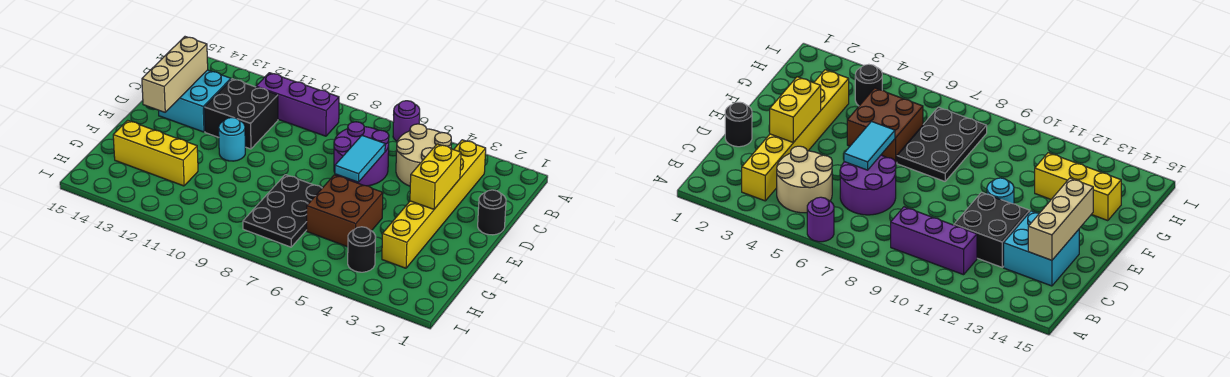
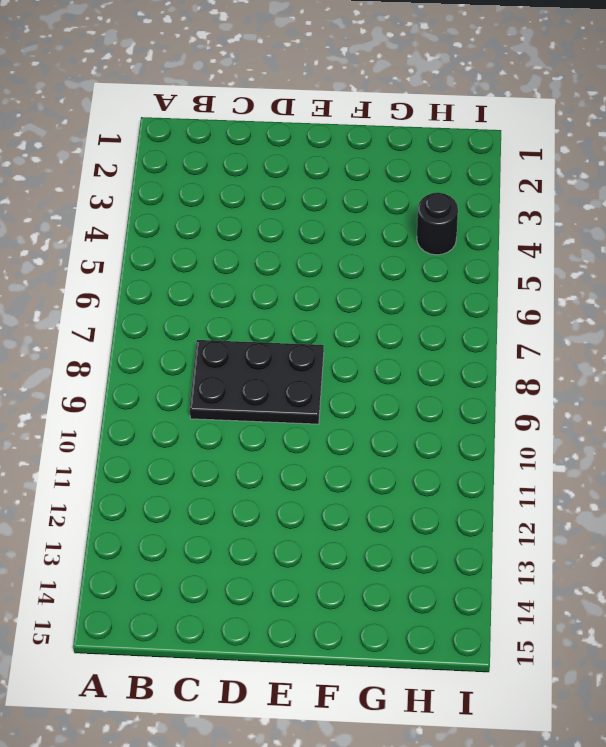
black 2x3 plate [190,340,324,424] -> black 2x3 plate moved to [243,175,322,247]
none -> purple 1x1 round brick [393,101,420,141]
none -> yellow 1x6 brick [382,140,486,268]
none -> tan 2x2 round brick [396,124,451,186]

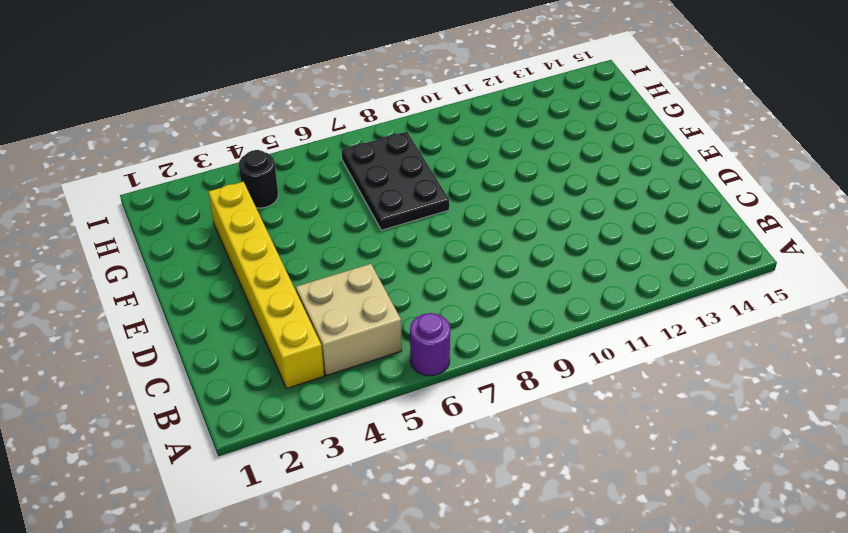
tan 2x2 brick [296,264,402,376] -> tan 2x2 round brick [396,124,451,186]
none -> purple 1x3 brick [256,73,339,136]
none -> purple 2x2 round brick [334,122,389,186]
none -> black 2x2 brick [204,79,278,149]

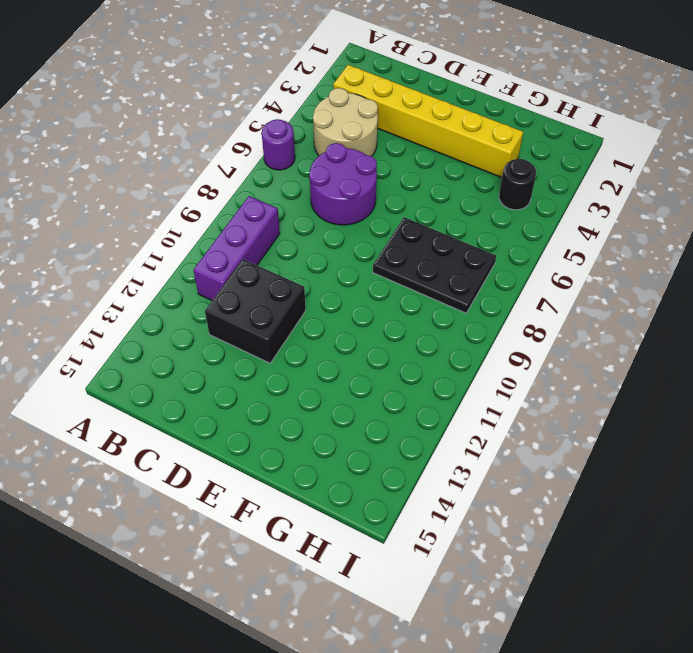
none -> cyan 2x2 brick [159,70,231,132]
none -> black 1x1 round brick [478,190,506,235]
none -> cyan 1x1 round brick [219,118,245,161]

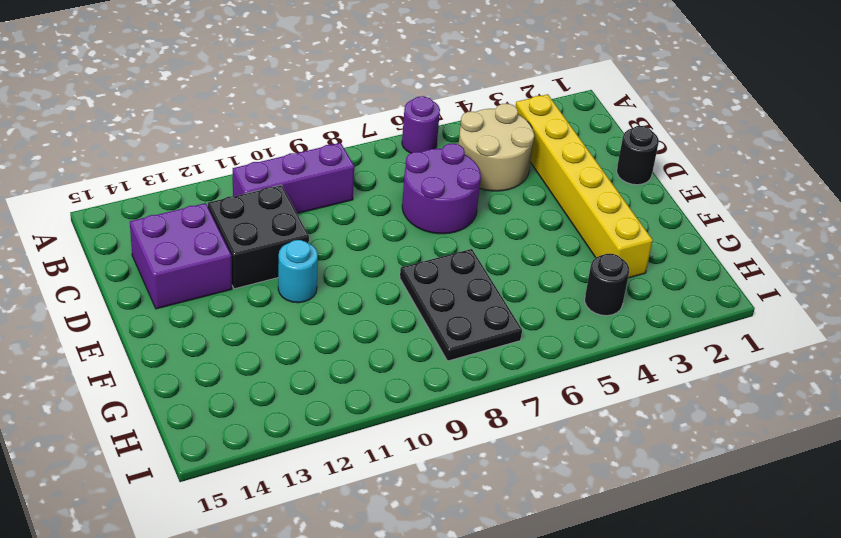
purple 2x2 brick [130,203,232,309] -> cyan 2x2 brick [159,70,231,132]
none -> brown 2x2 brick [307,175,383,247]
none -> yellow 1x3 brick [113,120,198,186]
none -> tan 1x3 brick [142,37,208,112]

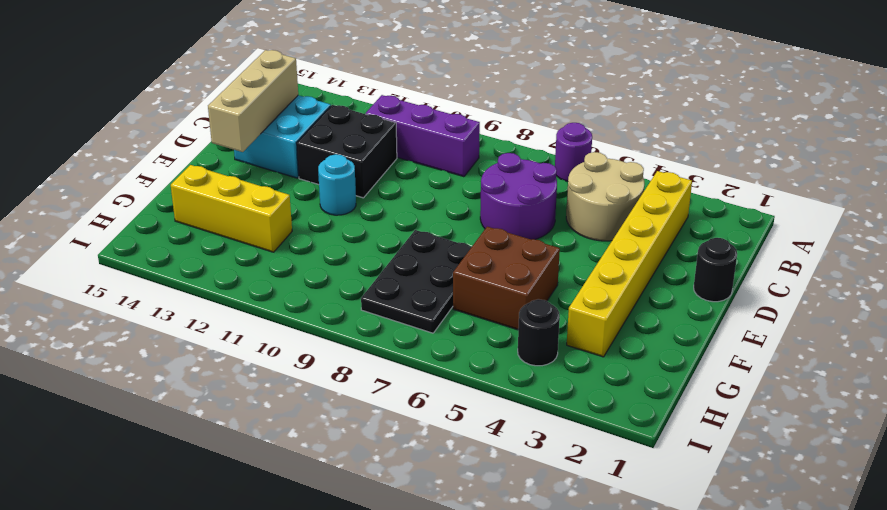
none -> yellow 1x2 brick [410,144,461,209]
none -> cyan 1x2 tile [335,136,385,182]

